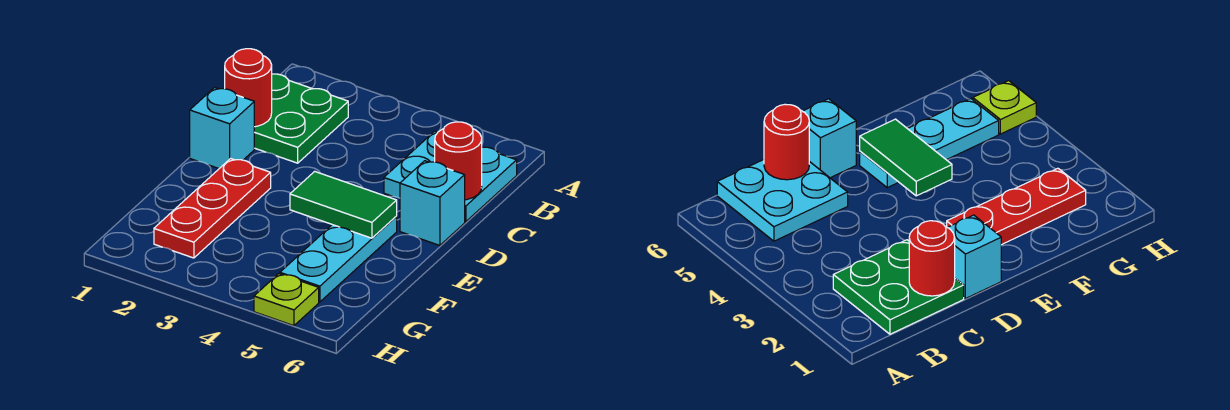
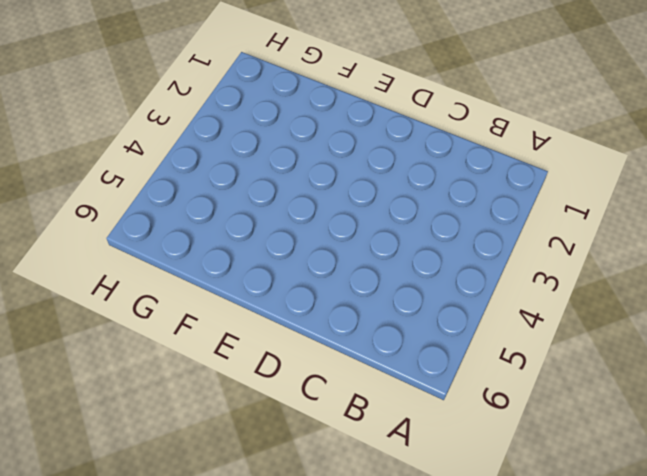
none -> green 2x2 plate [254,74,348,163]
none -> cyan 2x2 plate [384,131,517,222]

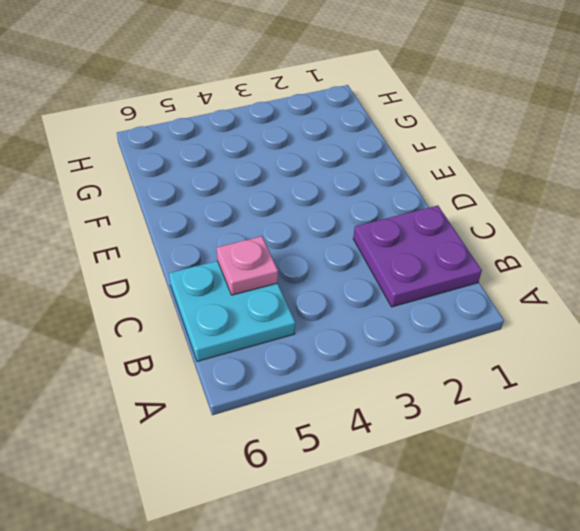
purple 2x2 plate [353,206,482,307] -> green 2x2 plate [254,74,348,163]
pink 1x1 plate [217,236,278,295] -> none
none -> cyan 1x1 brick [190,88,254,168]
none -> cyan 1x1 brick [400,161,465,245]

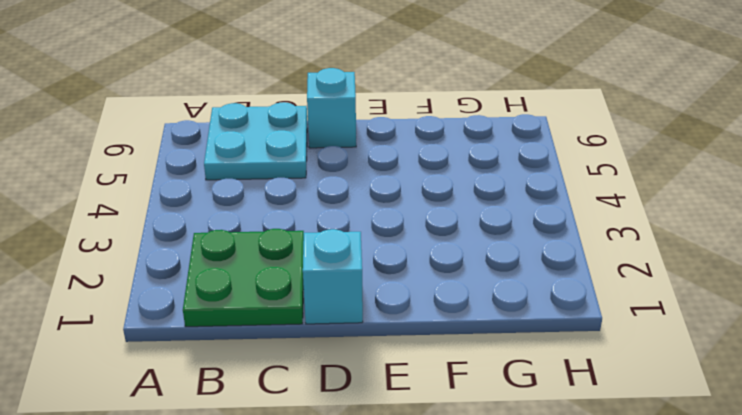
none -> red 1x3 plate [154,159,271,258]
none -> cyan 1x3 plate [280,217,397,302]

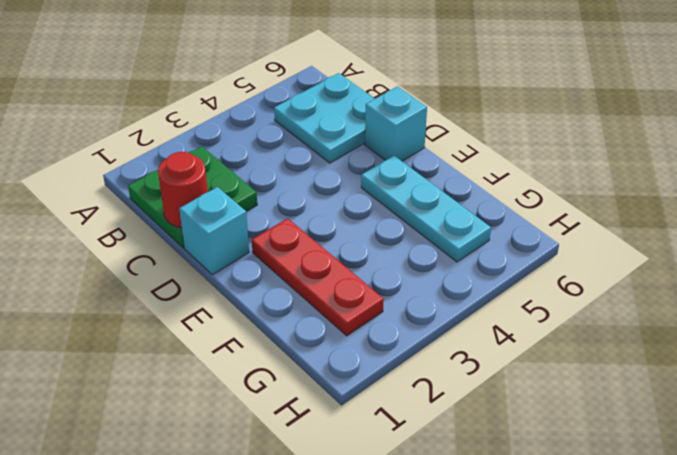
none -> lime 1x1 plate [254,274,319,326]
none -> red 1x1 round brick [435,122,482,200]

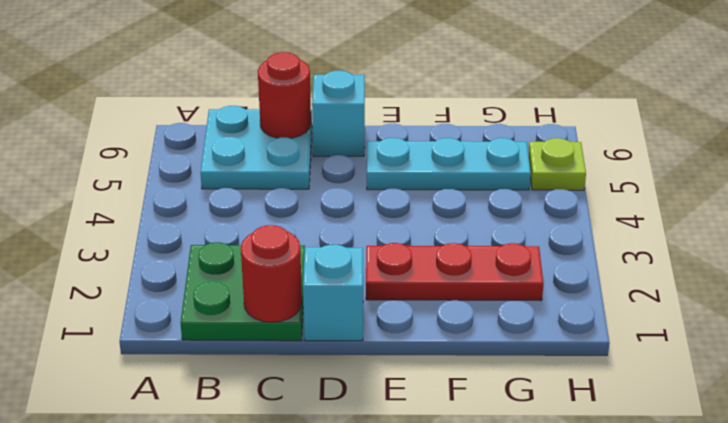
none -> green 1x2 tile [290,171,397,238]

